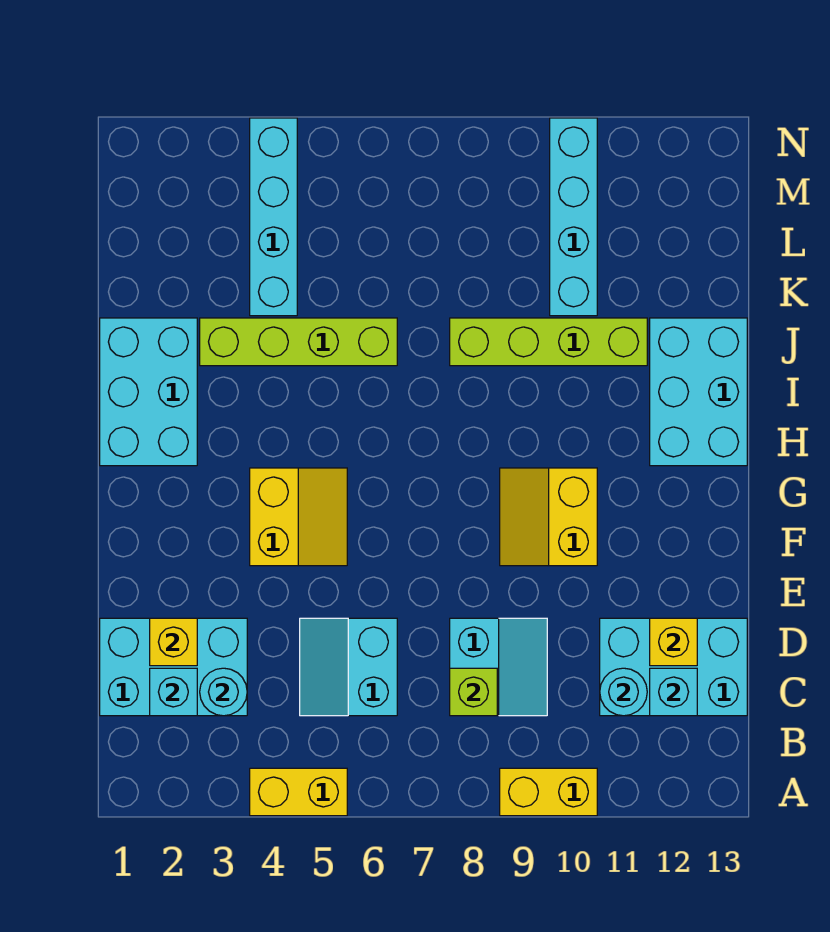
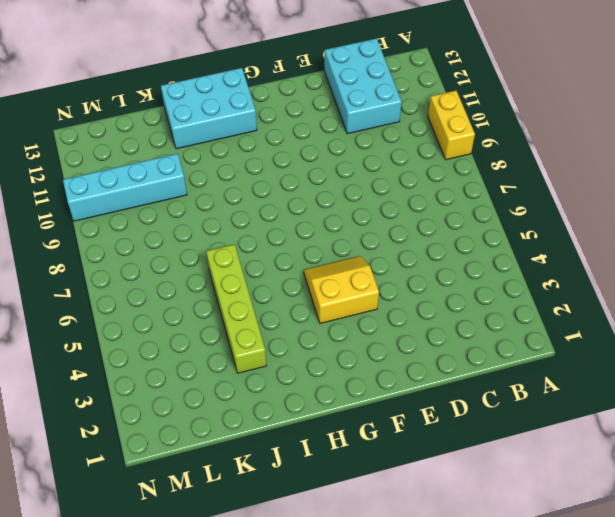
none -> yellow 1x2 brick [250,768,347,816]
none -> cyan 2x3 brick [100,618,247,716]
none -> cyan 2x2 slope [300,618,397,716]

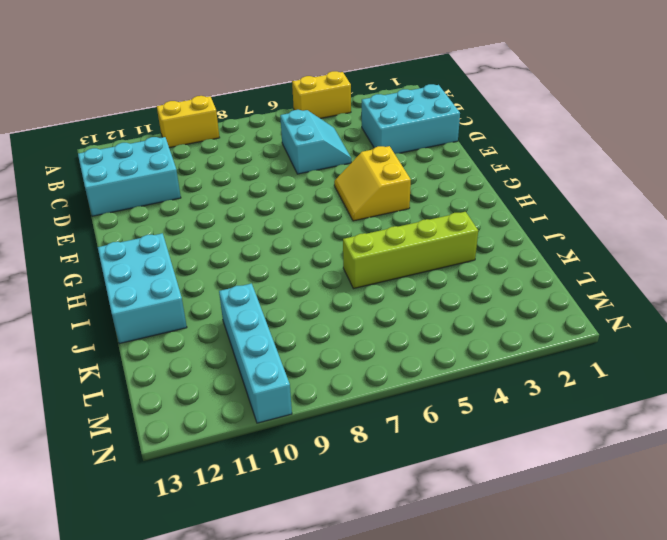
none -> cyan 2x2 slope [450,618,547,716]
none -> yellow 2x2 slope [500,468,597,566]
none -> cyan 2x3 brick [100,318,197,466]

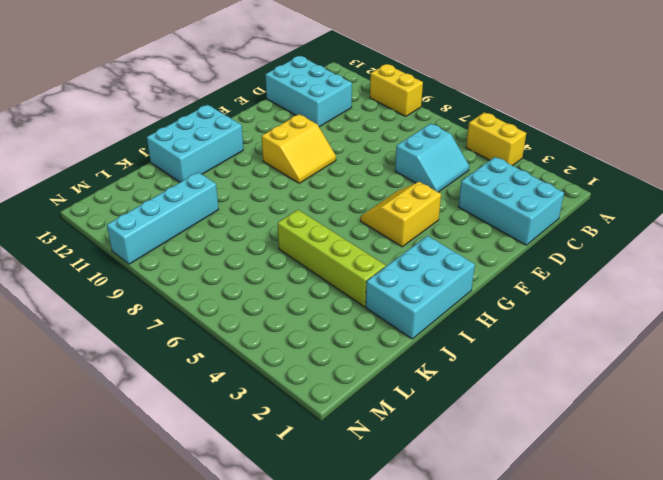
none -> cyan 2x2 slope [450,618,547,716]
none -> lime 1x4 brick [450,318,647,366]
none -> cyan 1x4 brick [250,118,297,316]

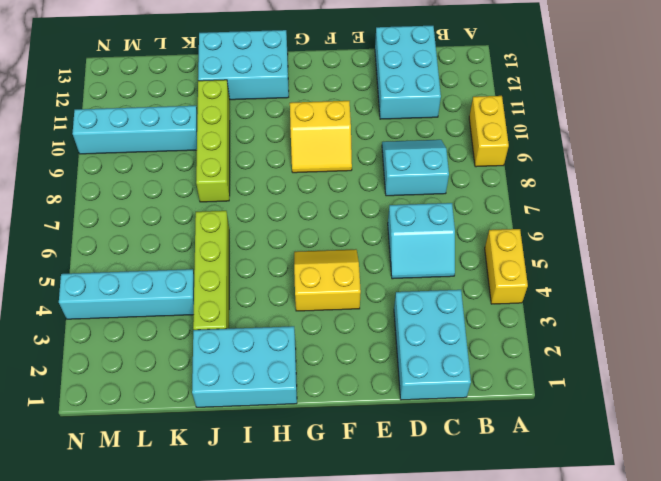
none -> cyan 1x1 brick [150,668,197,716]
none -> cyan 1x1 round brick [200,668,247,716]
none -> lime 1x1 brick [450,668,497,716]

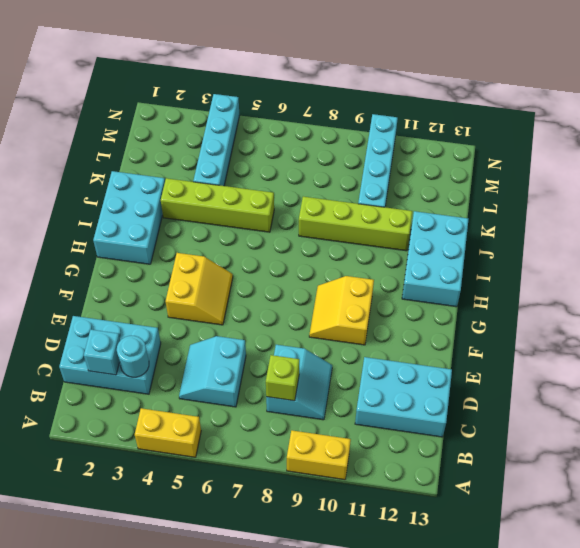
none -> cyan 1x1 round brick [600,668,647,716]
none -> cyan 1x1 brick [650,668,697,716]
none -> yellow 1x1 brick [150,618,197,666]

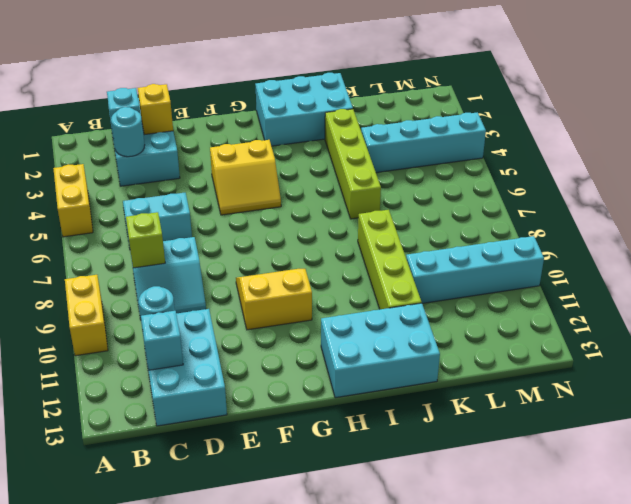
none -> yellow 1x1 brick [650,618,697,666]

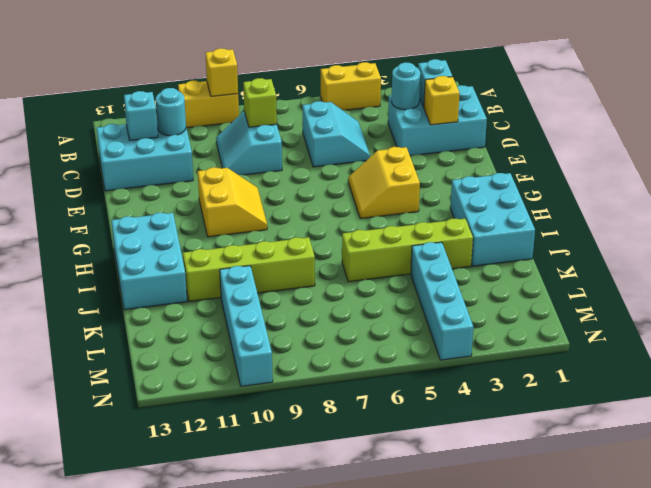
yellow 1x1 brick [205,48,238,97] -> yellow 1x1 brick moved to [650,618,697,666]

